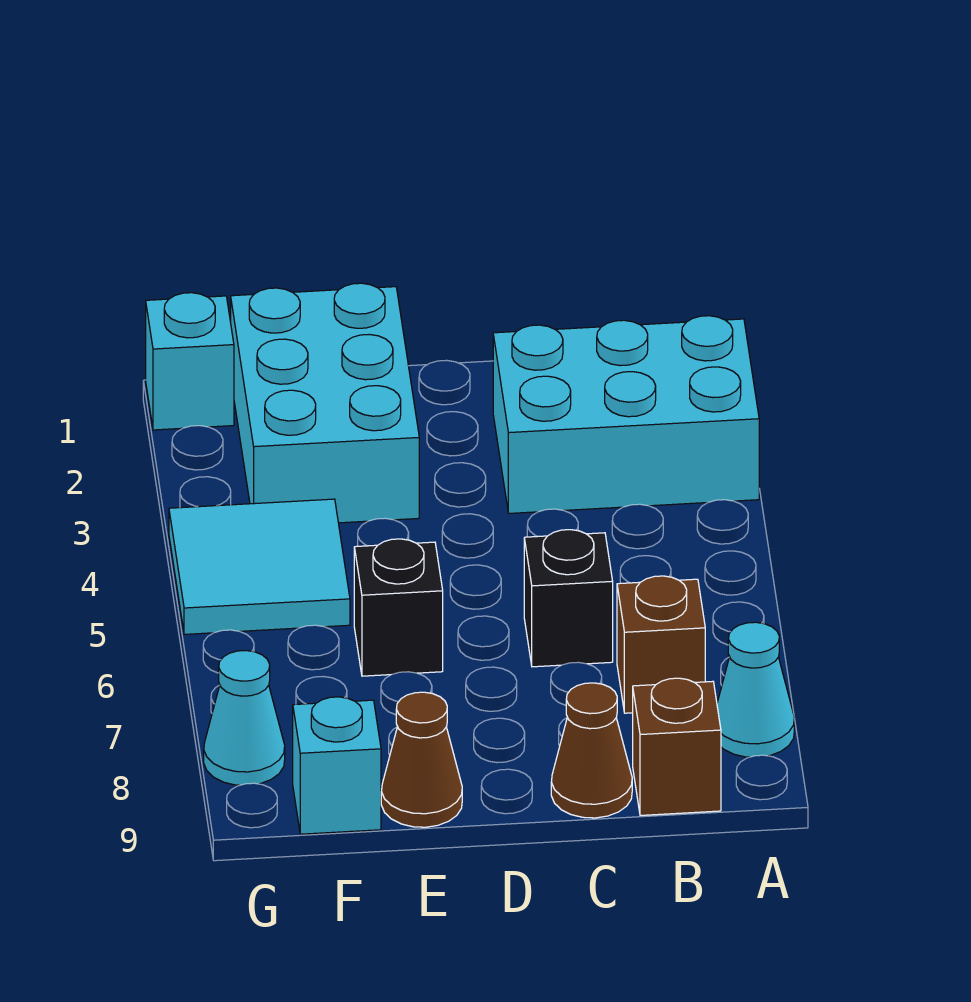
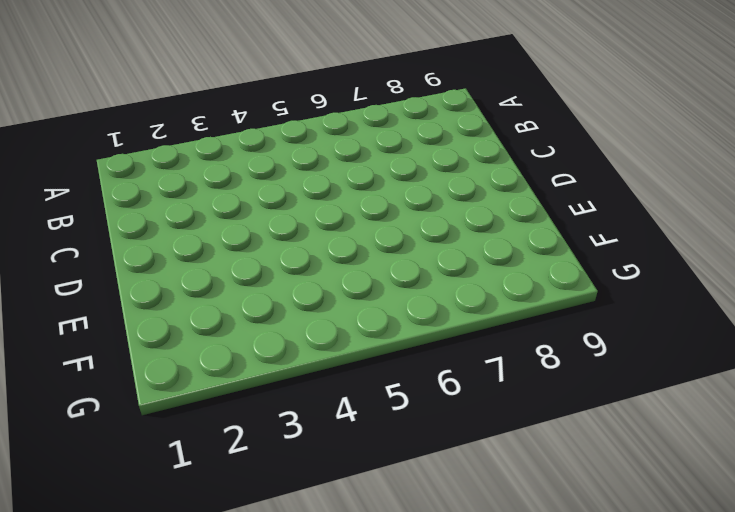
none -> cyan 2x3 brick [493,316,759,513]
none -> cyan 1x1 cone [717,622,794,757]
none -> brown 1x1 brick [617,576,705,713]

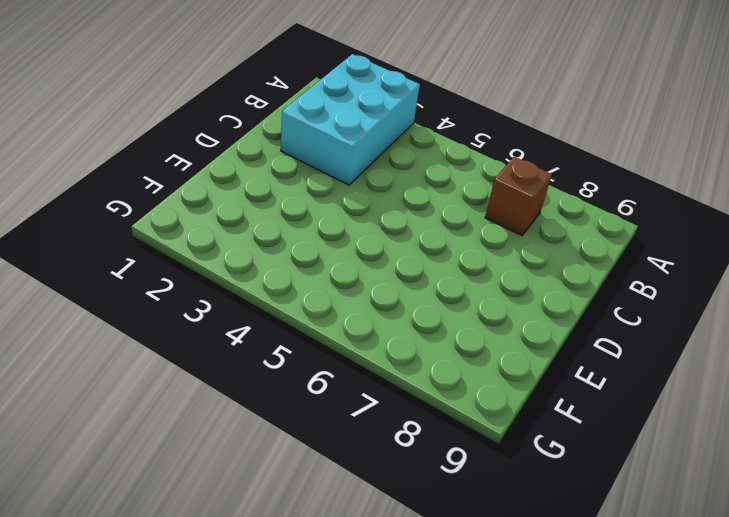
none -> cyan 1x1 cone [717,622,794,757]
none -> brown 1x1 brick [633,678,721,815]
none -> black 1x1 brick [524,530,613,667]

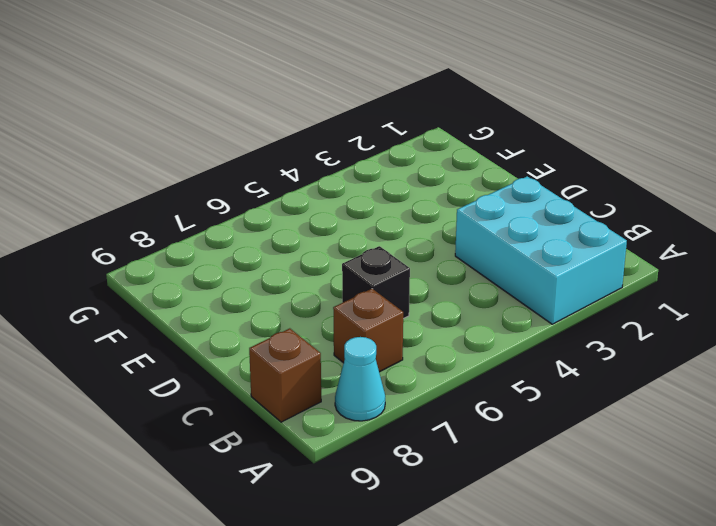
none -> brown 1x1 cone [551,683,632,818]
none -> cyan 2x3 brick [231,283,419,523]
none -> black 1x1 brick [354,539,443,676]

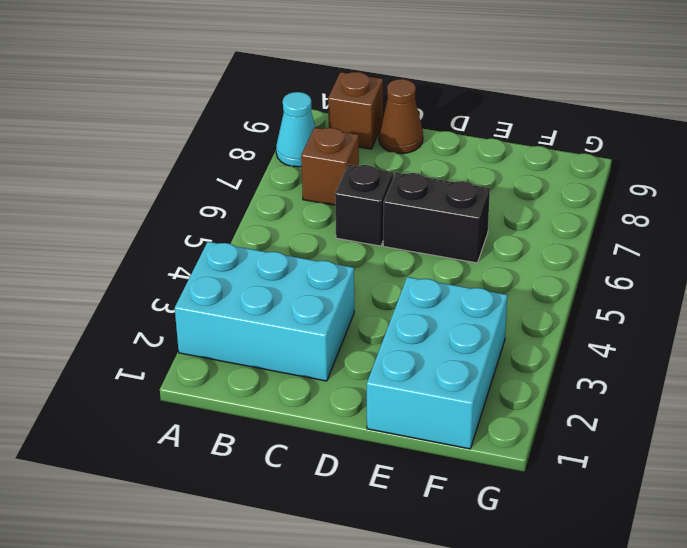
black 1x2 brick [383,172,490,263] -> black 1x1 brick [354,539,443,676]
none -> brown 1x1 cone [381,692,462,827]
none -> cyan 2x2 tile [169,499,350,634]
none -> cyan 1x1 brick [293,697,381,834]

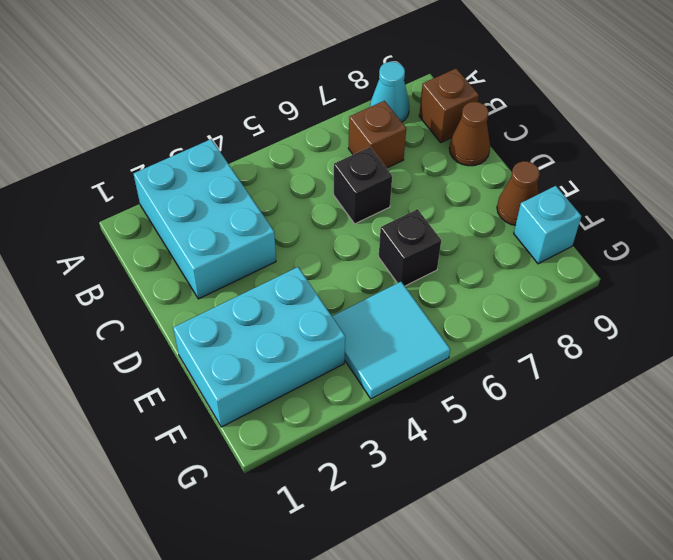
none -> cyan 1x1 brick [146,293,234,430]
none -> cyan 1x1 cone [204,651,285,785]

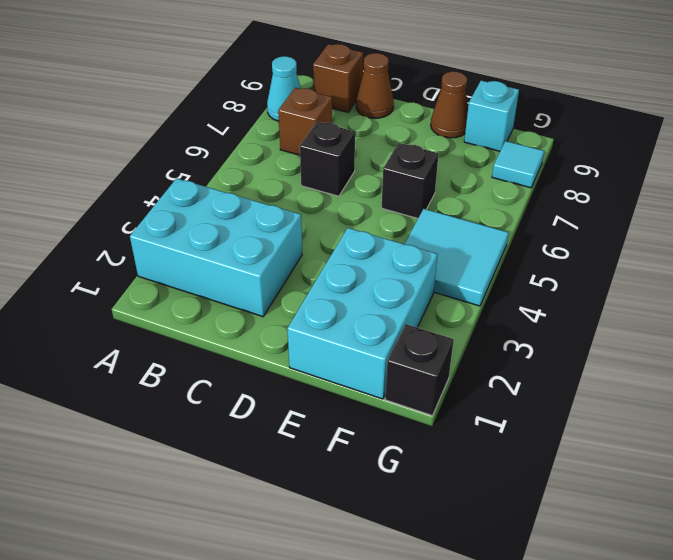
black 1x1 brick [385,324,454,415] -> cyan 1x1 brick [146,293,234,430]
cyan 1x1 tile [492,141,544,188] -> cyan 1x1 cone [204,651,285,785]

